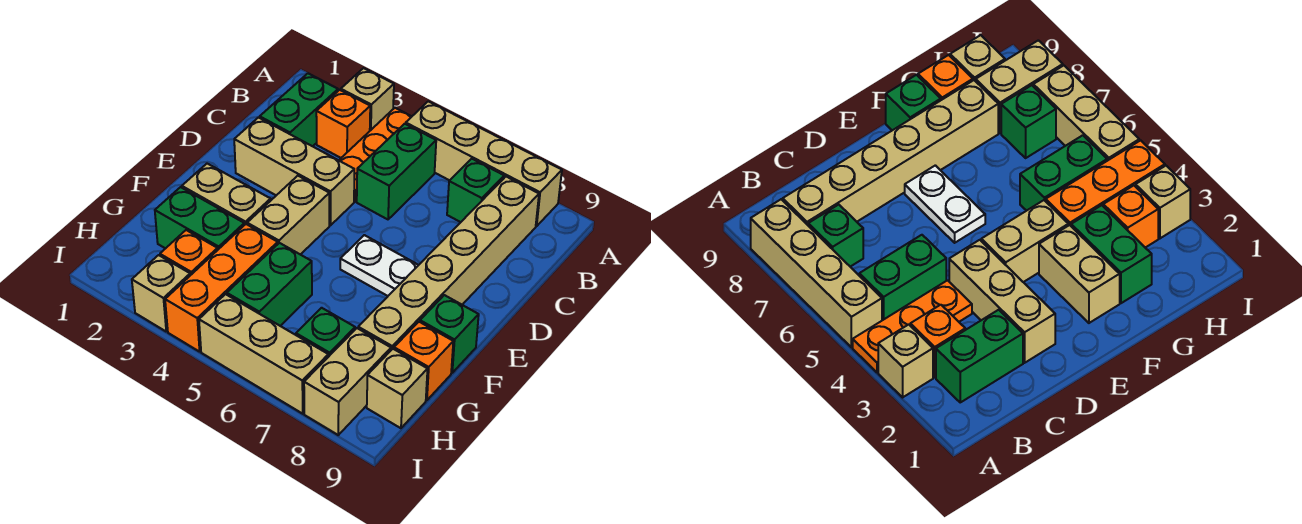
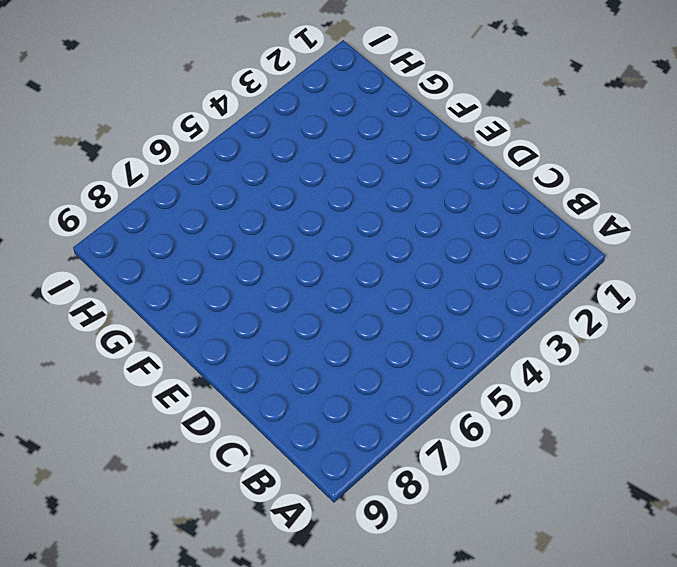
none -> tan 1x1 brick [341,68,394,131]
none -> orange 1x3 plate [339,108,412,202]
none -> tan 1x4 brick [406,101,562,226]

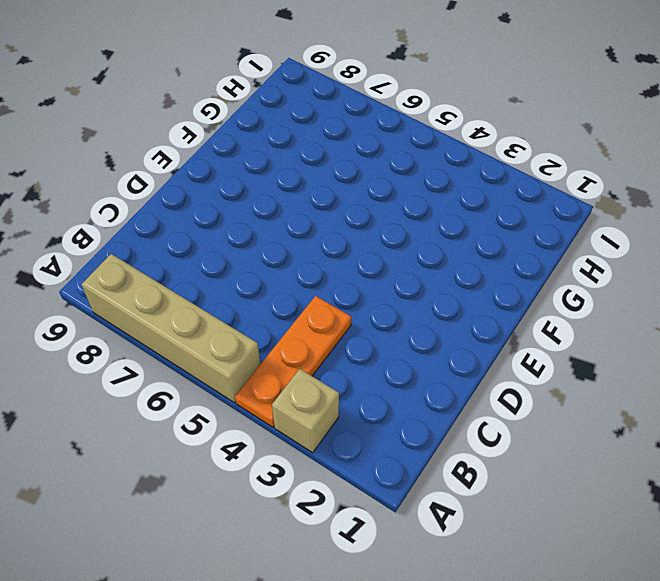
none -> green 1x2 brick [260,74,338,146]
none -> orange 1x1 brick [316,90,370,158]
none -> green 1x2 brick [357,124,436,219]

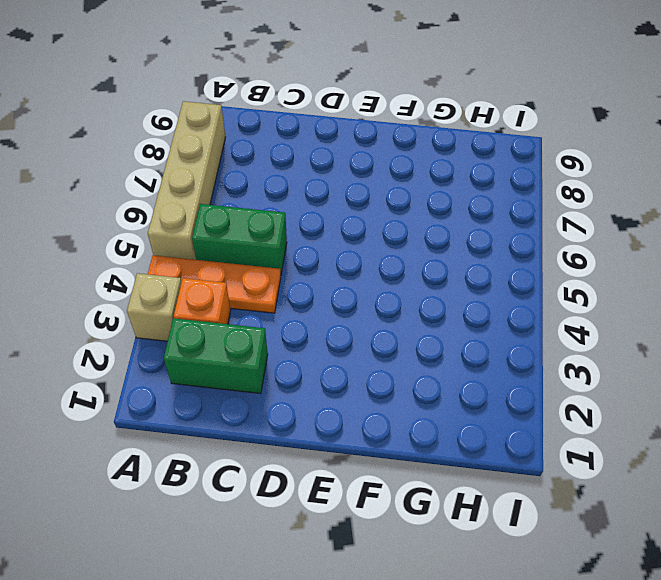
none -> green 1x1 brick [447,159,504,222]
none -> tan 1x6 brick [358,177,539,350]
none -> tan 1x3 brick [234,117,354,225]

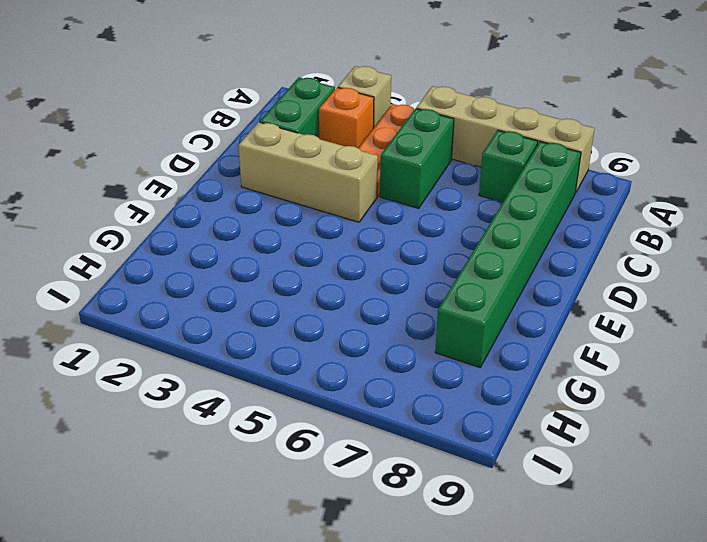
green 1x6 brick [435,142,581,367] -> tan 1x6 brick [358,177,539,350]
none -> tan 1x2 brick [247,176,329,255]
none -> white 1x2 plate [340,235,418,296]
none -> tan 1x2 brick [182,164,271,225]

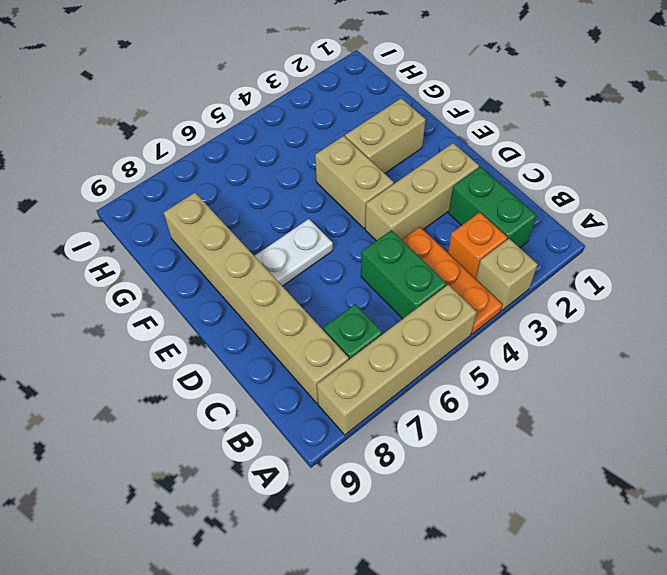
none -> green 1x1 brick [420,295,479,373]
none -> green 1x2 brick [155,187,244,249]
none -> orange 1x3 brick [165,224,278,352]

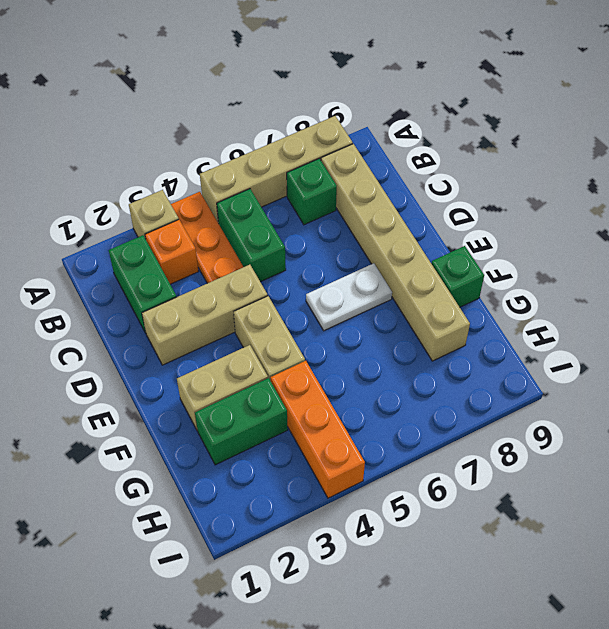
none -> green 1x2 brick [227,243,312,326]
none -> orange 1x1 brick [394,322,453,400]
none -> orange 1x1 brick [160,230,218,275]

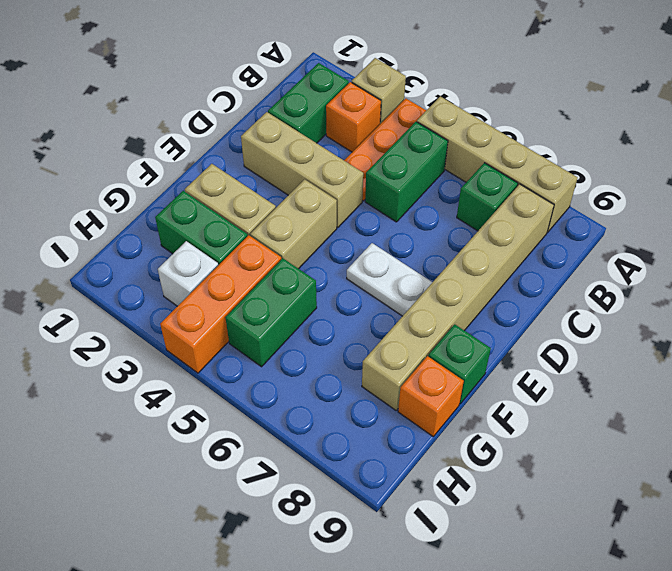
white 1x1 brick [158,241,218,306] -> orange 1x1 brick [160,230,218,275]
none -> green 1x1 brick [296,308,355,357]
none -> tan 1x2 brick [304,328,391,435]
none -> tan 1x1 brick [367,349,428,428]

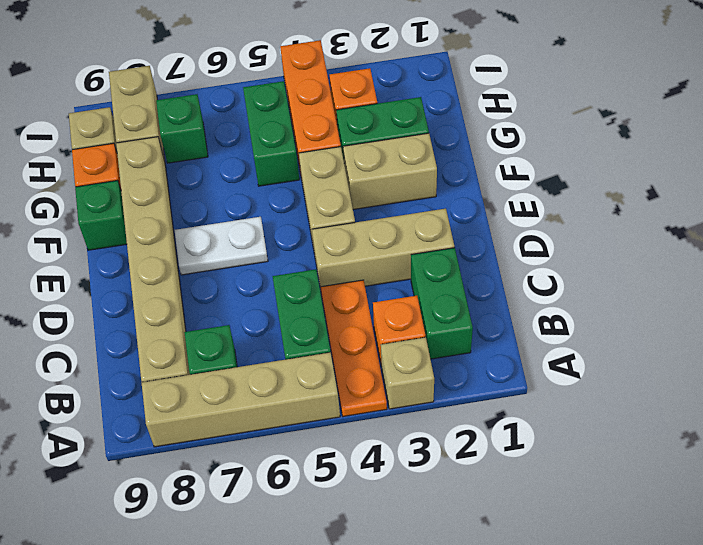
none -> tan 1x1 brick [132,255,190,331]
none -> tan 1x3 brick [199,294,328,414]

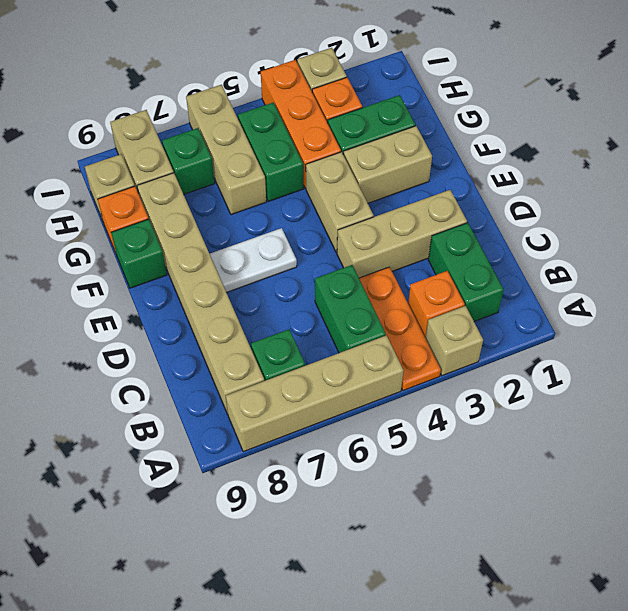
tan 1x3 brick [186,85,266,215] -> tan 1x3 brick turned to [199,294,328,414]

